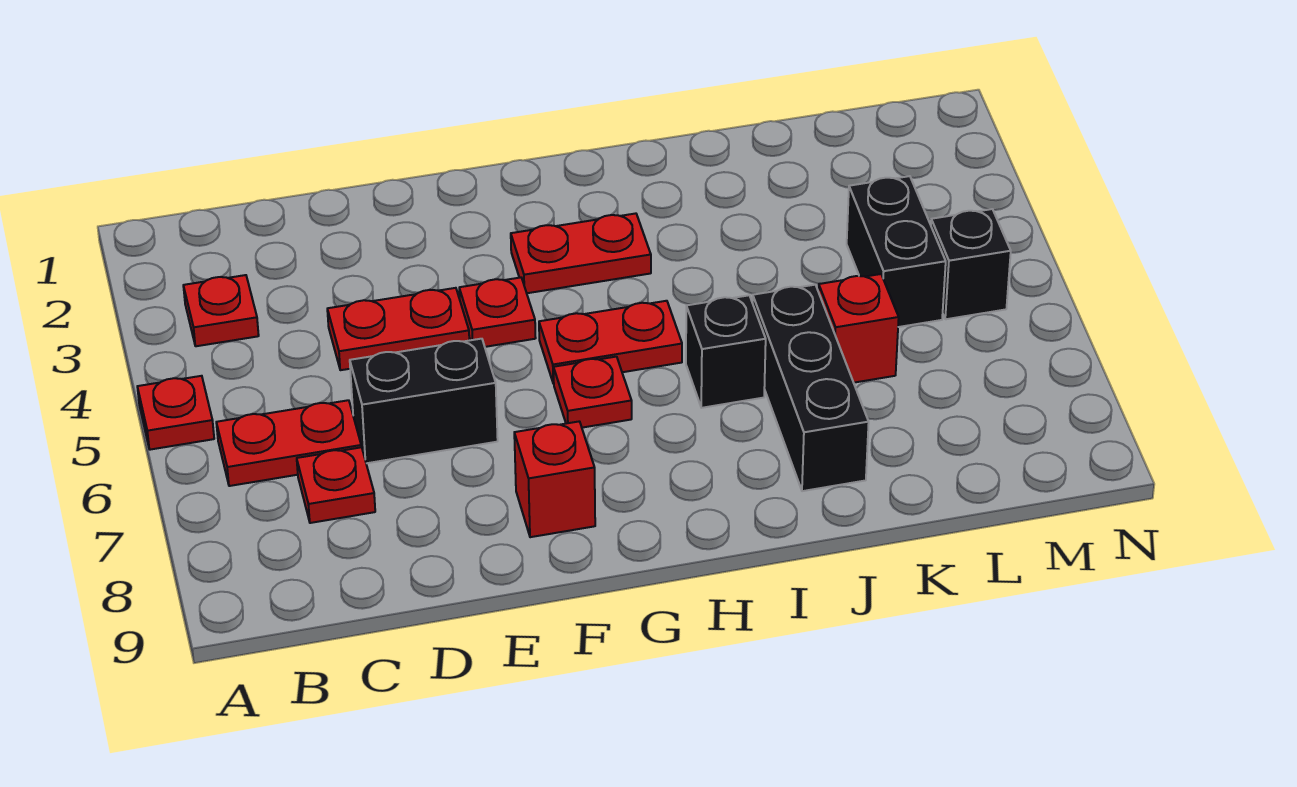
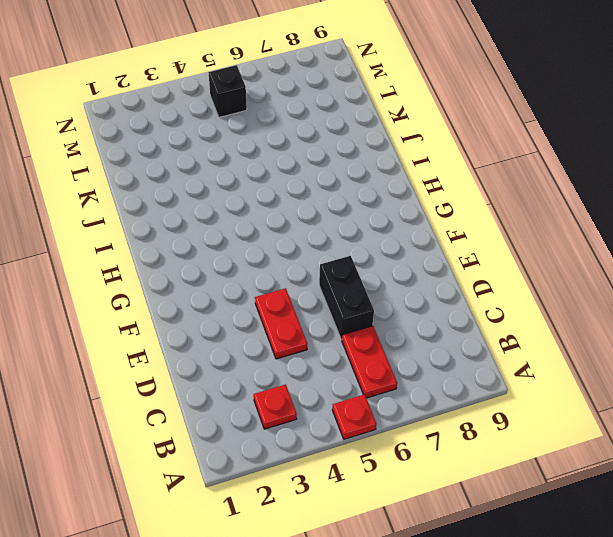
none -> red 1x1 plate [297,447,375,523]
none -> red 1x1 plate [459,277,536,347]
none -> red 1x1 brick [514,421,595,537]

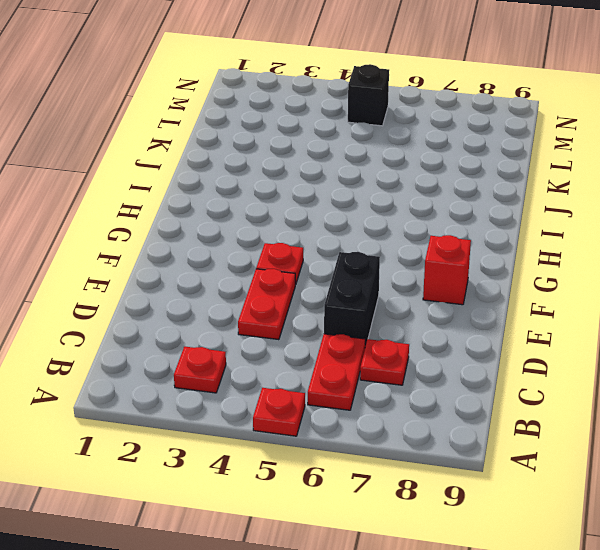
none -> red 1x2 plate [511,213,651,293]
none -> red 1x2 plate [539,301,682,384]
none -> red 1x1 plate [554,357,632,428]

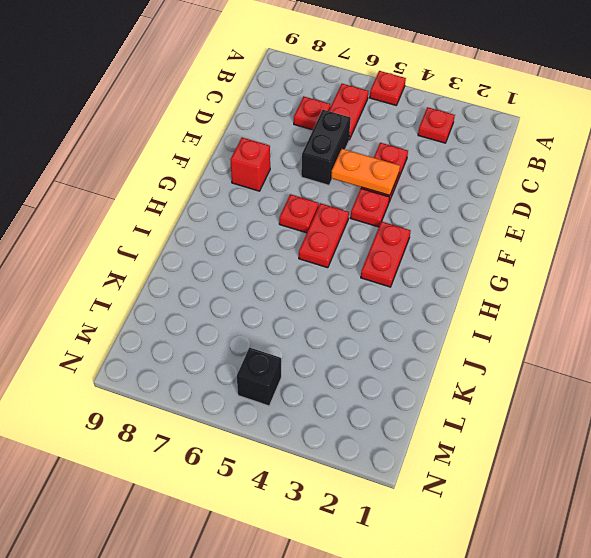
orange 1x2 plate [331,149,400,195] -> none
none -> black 1x1 brick [686,295,766,408]
none -> black 1x3 brick [753,285,869,491]
none -> red 1x1 brick [818,274,899,383]

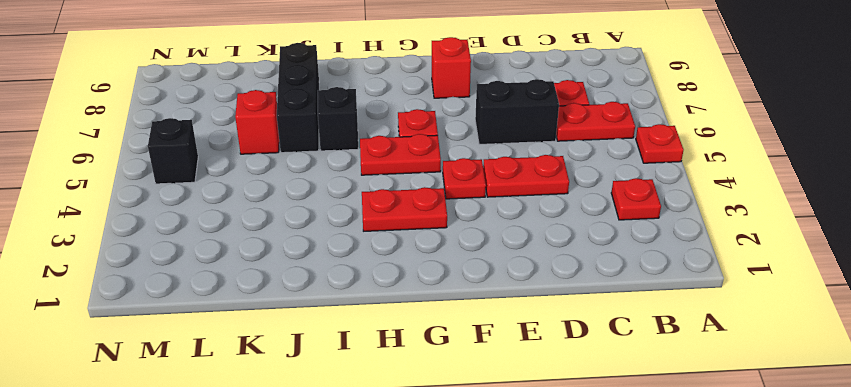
none -> black 1x2 brick [847,176,946,327]

